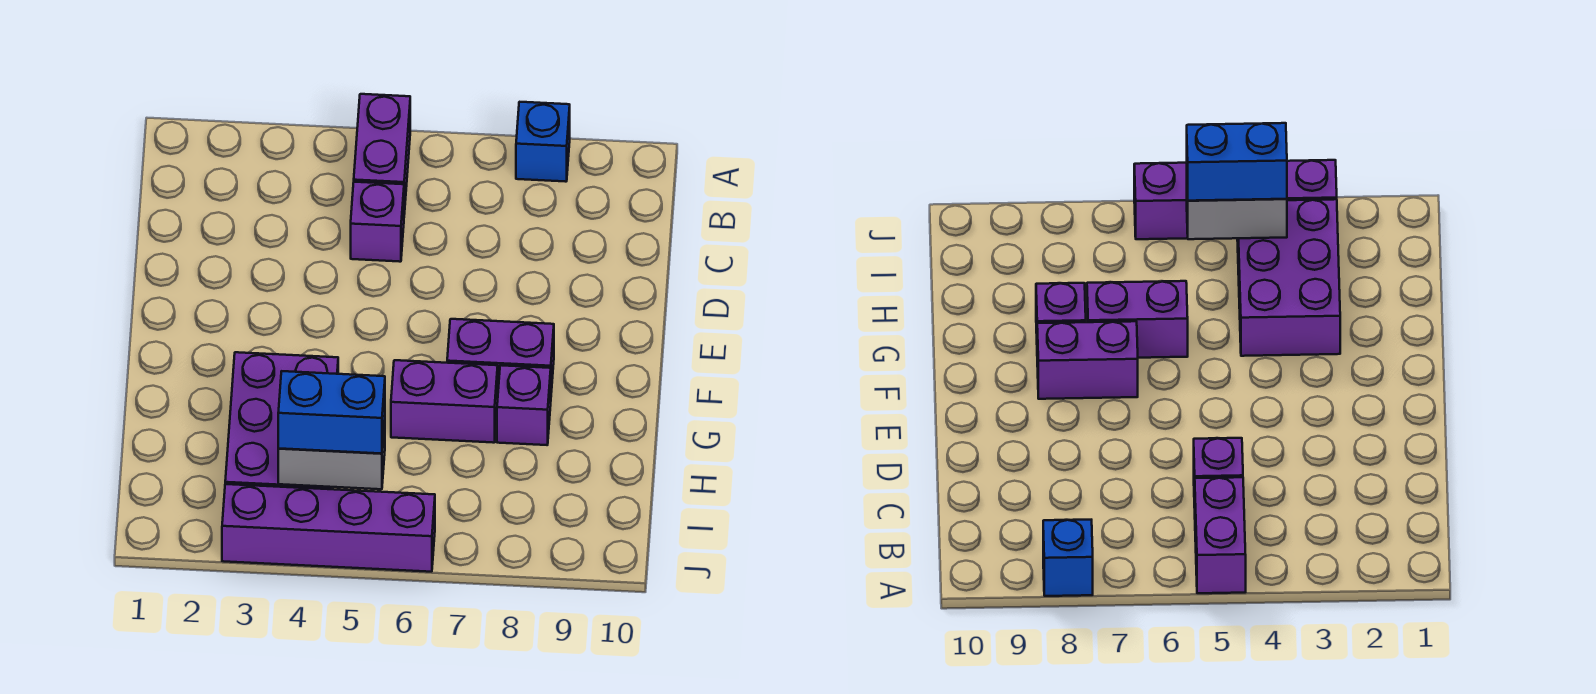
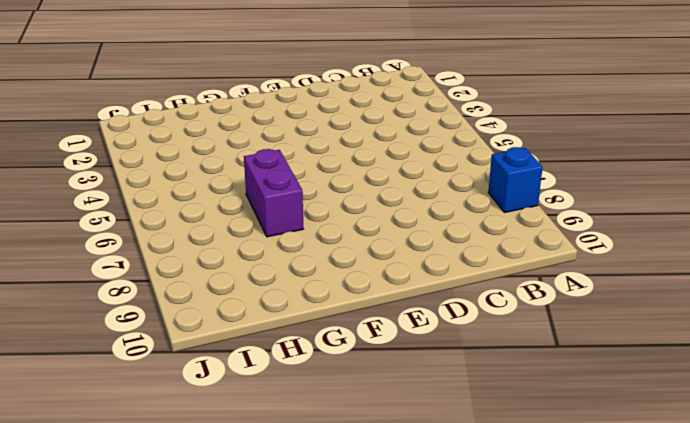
none -> purple 1x2 brick [354,94,410,214]
none -> purple 1x1 brick [351,182,404,262]

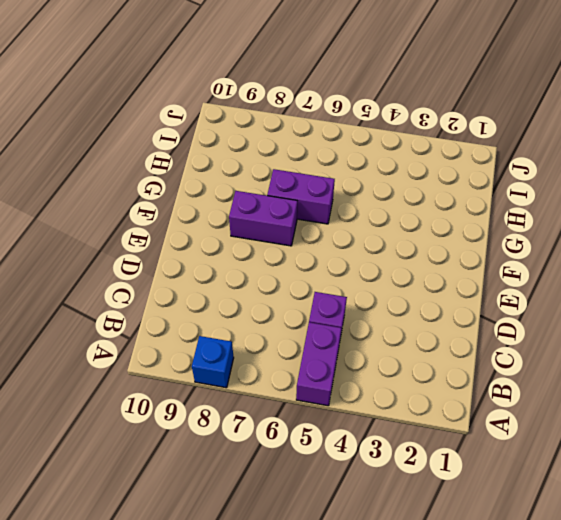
none -> purple 2x3 brick [225,352,338,489]
none -> purple 1x1 brick [497,365,551,445]

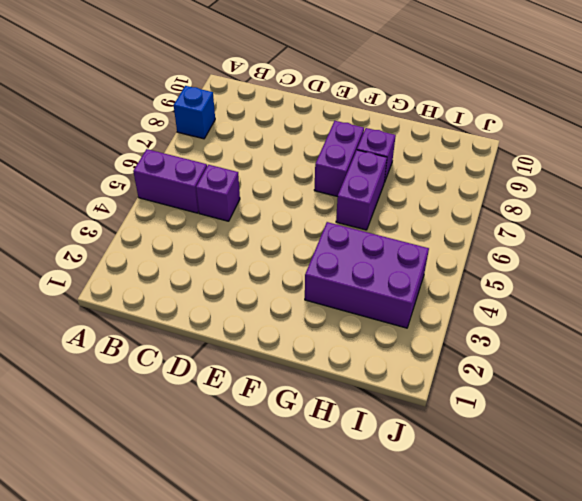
none -> purple 1x4 brick [222,484,435,572]
none -> grey 1x2 brick [278,420,385,489]

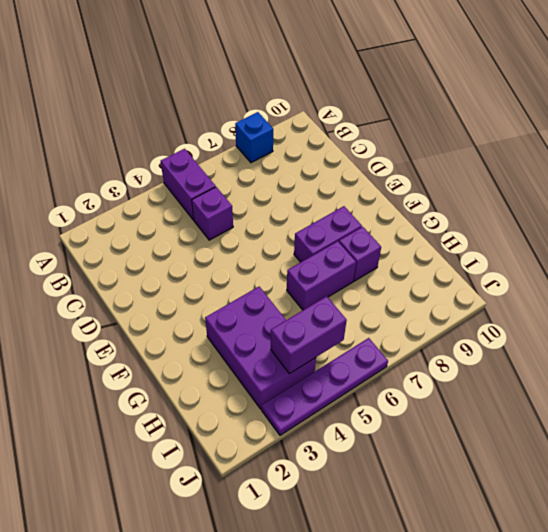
purple 1x2 brick [271,296,347,374] -> grey 1x2 brick [278,420,385,489]
purple 1x4 plate [262,338,388,435] -> purple 1x4 brick [222,484,435,572]
none -> blue 1x2 brick [278,371,385,454]

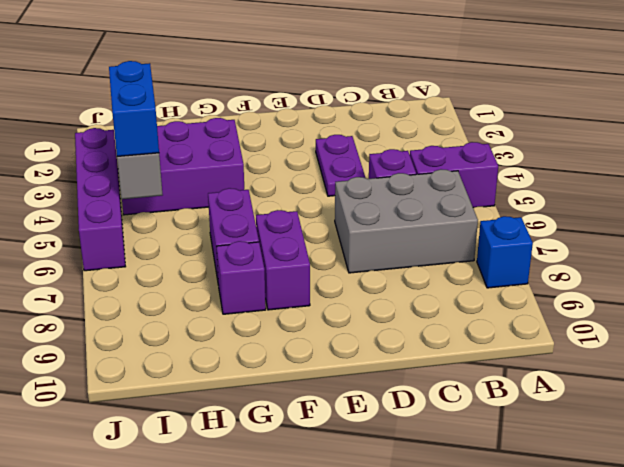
grey 2x3 brick [335,169,478,273] -> none
purple 1x2 plate [316,135,365,196] -> none

